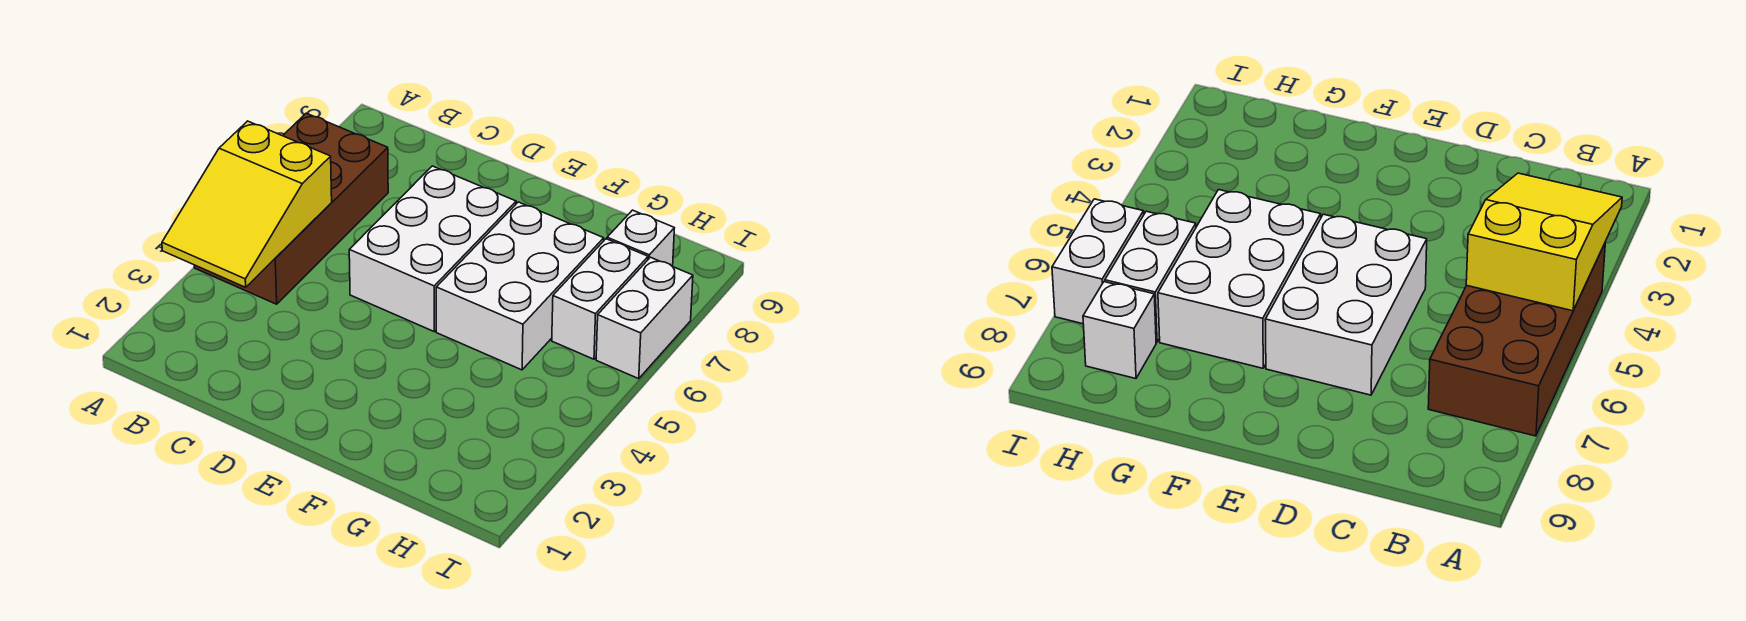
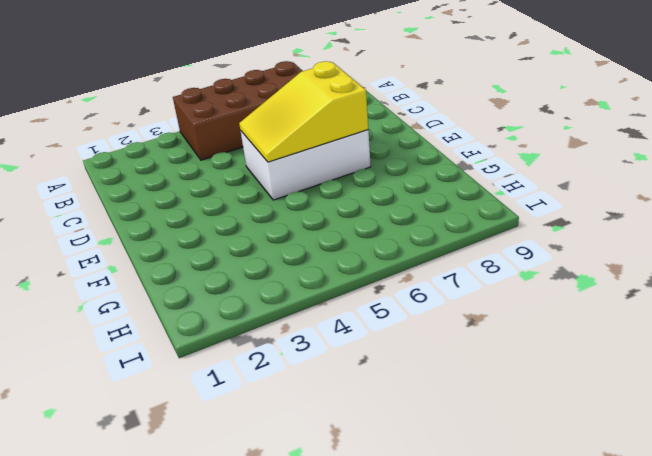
yellow 2x3 slope [239,61,368,162] -> yellow 2x3 slope moved to [162,121,332,287]
none -> white 2x3 brick [436,202,604,370]
none -> white 1x2 brick [552,239,648,359]

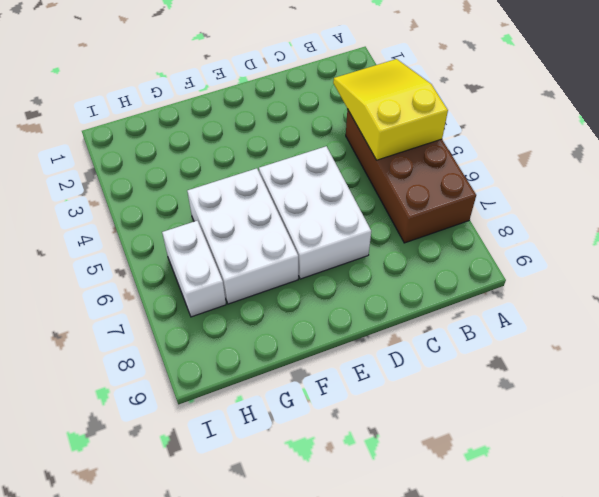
none -> white 1x1 brick [607,210,674,267]
none -> white 1x2 brick [596,257,693,379]

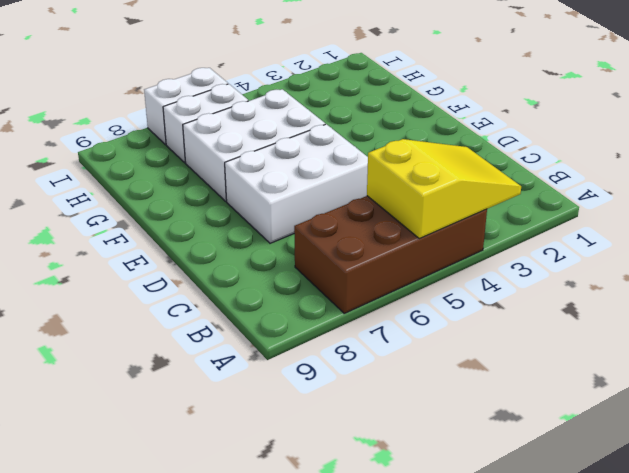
none -> white 1x1 brick [607,210,674,267]

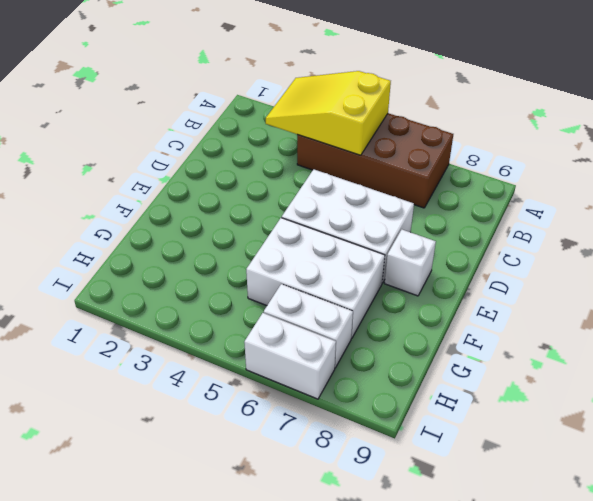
white 1x1 brick [384,230,436,296] -> white 1x1 brick moved to [607,210,674,267]

